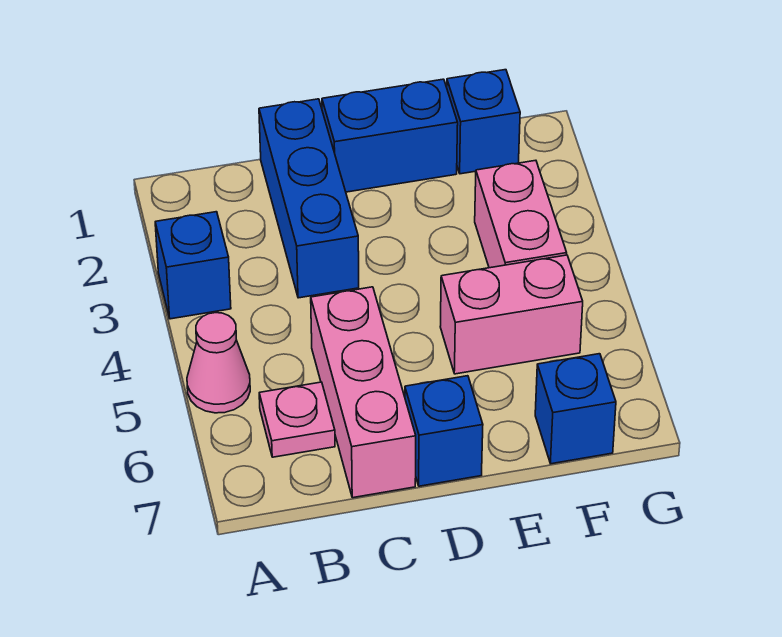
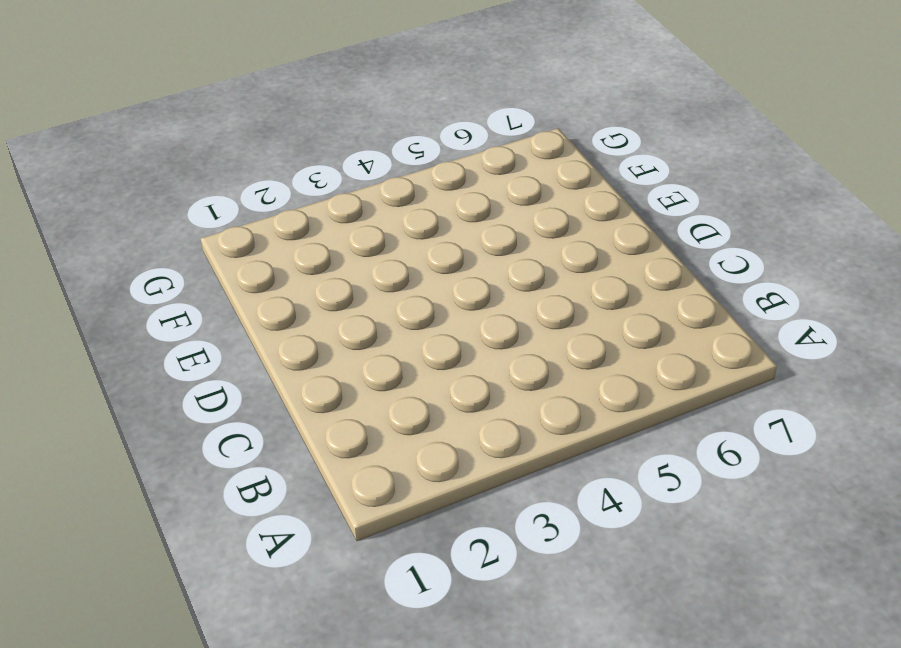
none -> blue 1x1 brick [155,212,231,319]
none -> pink 1x1 cone [187,313,250,413]

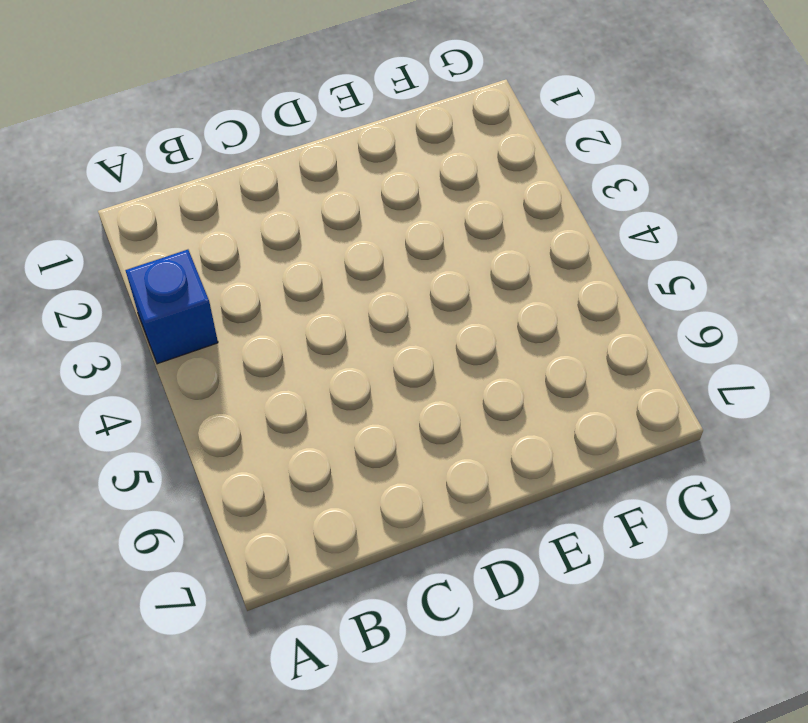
none -> pink 1x1 cone [187,313,250,413]
none -> pink 1x1 plate [259,382,335,457]

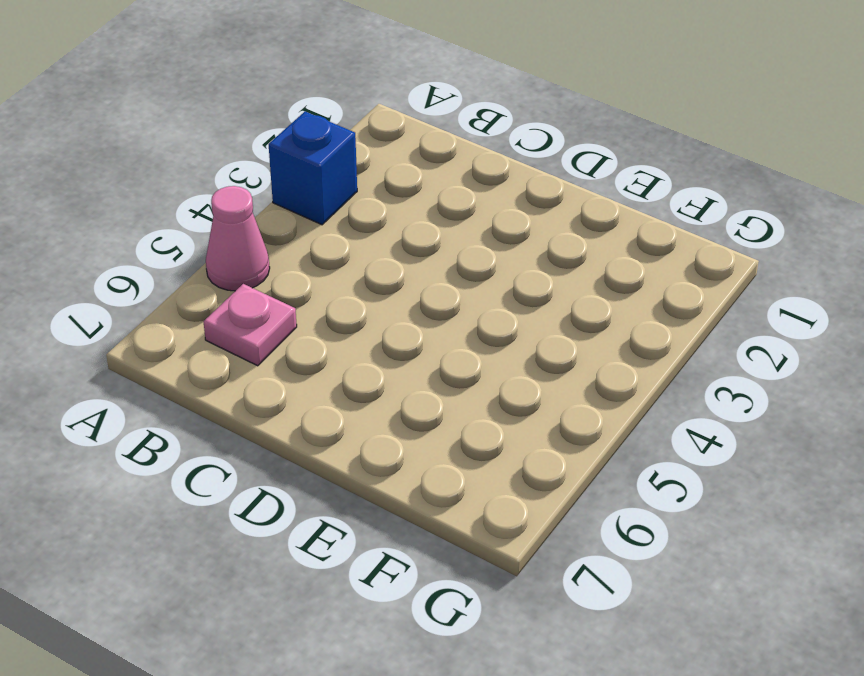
none -> blue 1x3 brick [259,99,359,298]
none -> pink 1x3 brick [311,287,416,498]

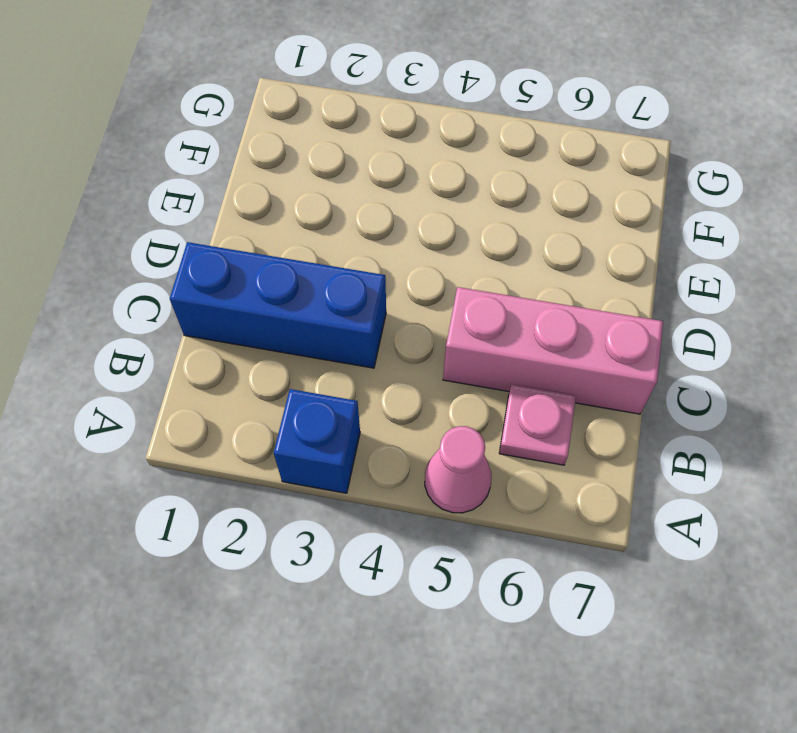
none -> blue 1x2 brick [322,79,458,192]
none -> blue 1x1 brick [405,376,483,486]

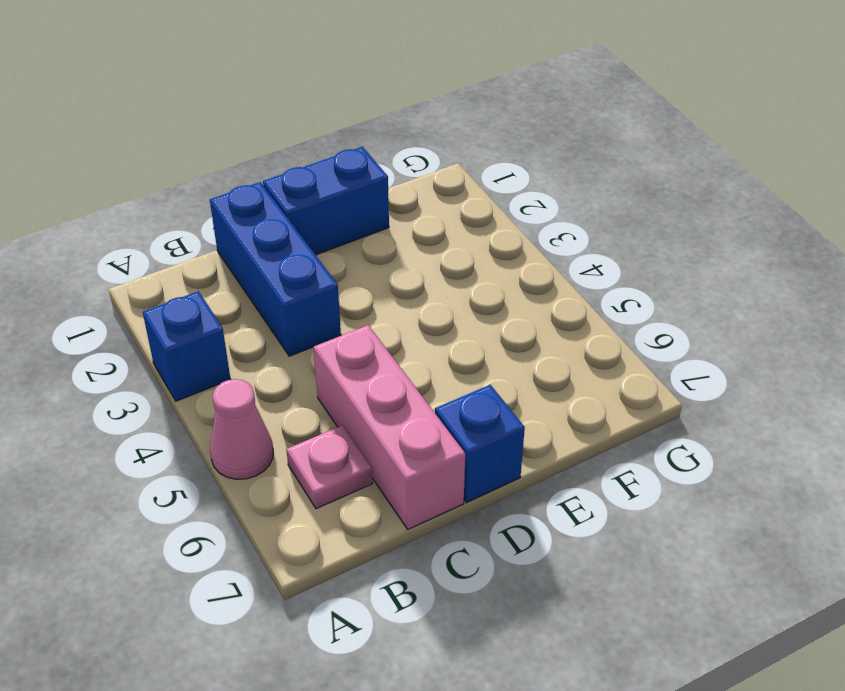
none -> pink 1x2 brick [440,255,583,374]
none -> blue 1x1 brick [447,70,520,174]

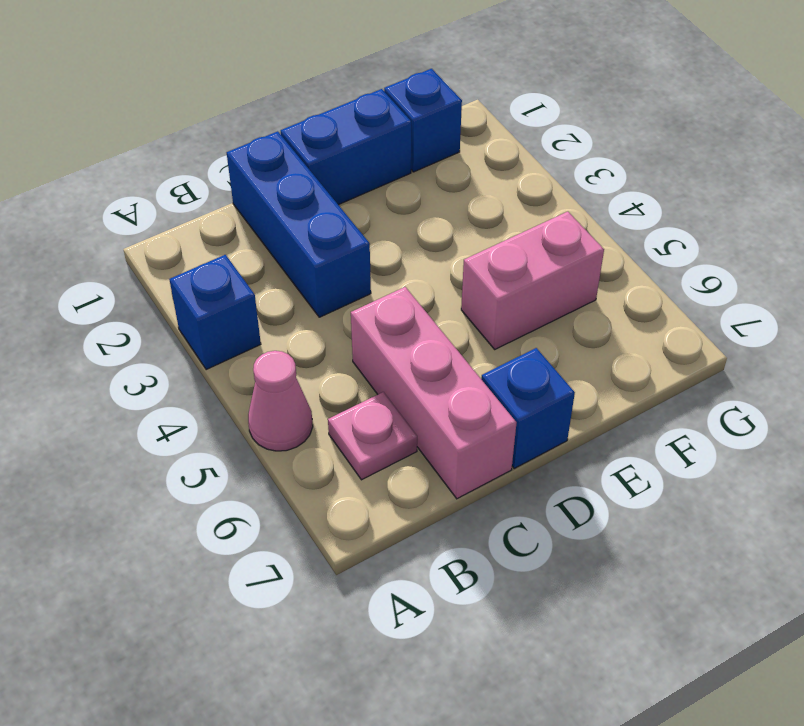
none -> pink 1x2 brick [475,160,567,268]
none -> blue 1x1 brick [535,354,616,464]

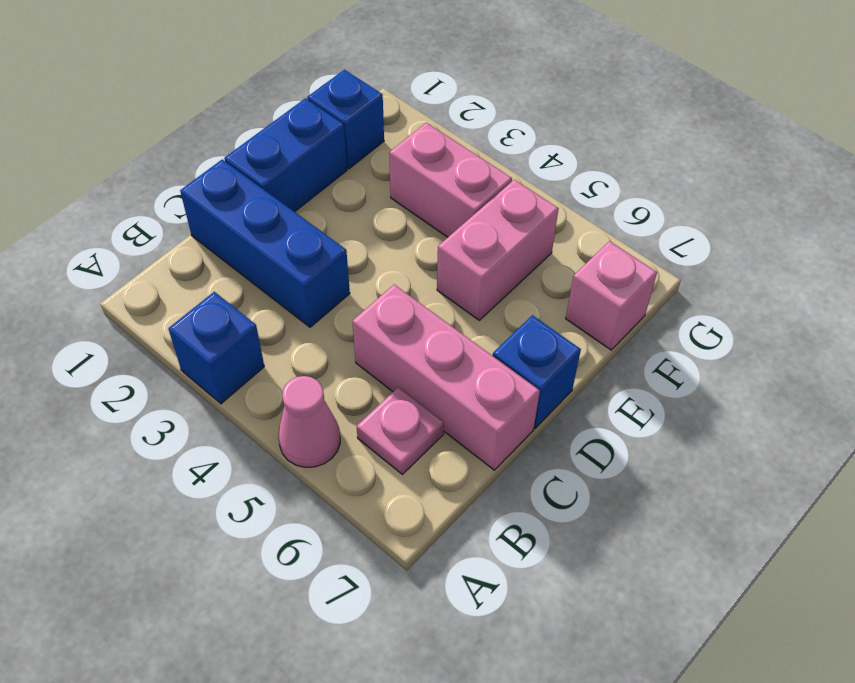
pink 1x1 brick [566,241,657,350] -> blue 1x1 brick [535,354,616,464]

